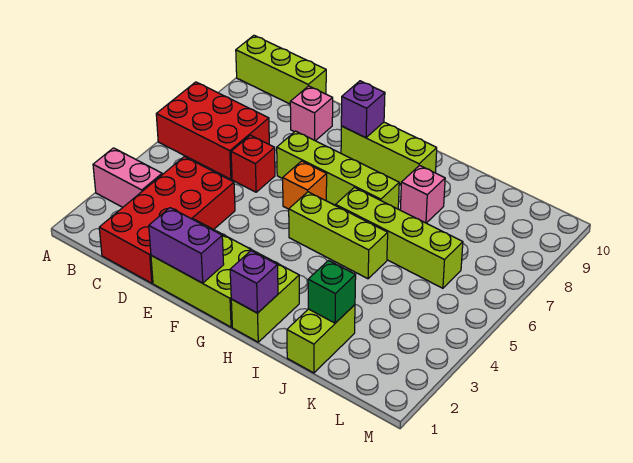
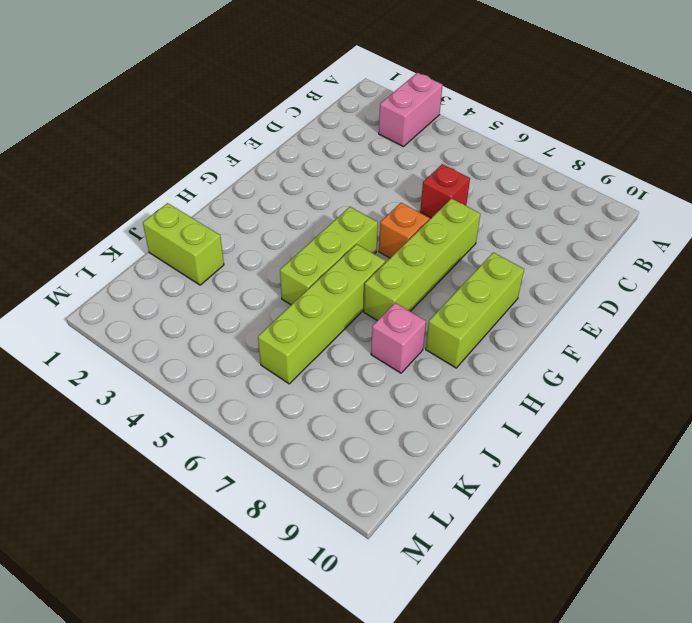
none -> red 2x3 brick [156,82,269,179]
none -> lime 1x3 brick [236,35,326,104]
none -> red 2x4 brick [99,157,235,283]

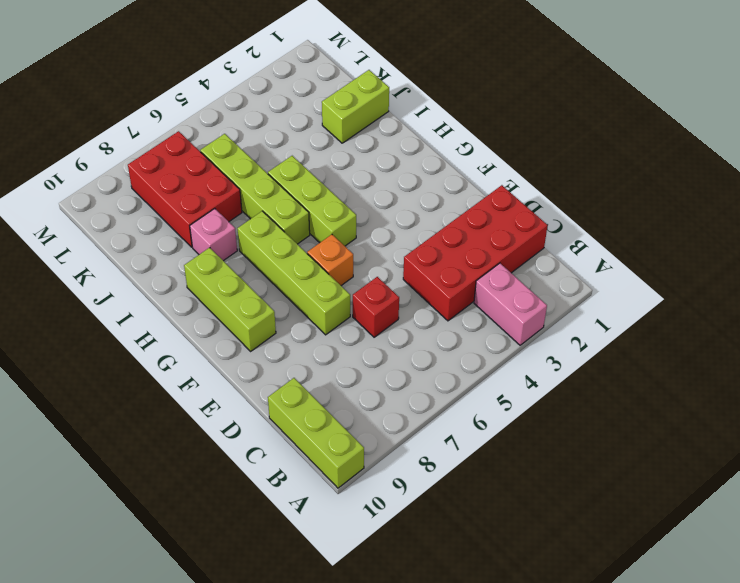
red 2x3 brick [128,131,242,247] -> red 2x3 brick moved to [156,82,269,179]
none -> pink 1x1 brick [290,86,333,141]
none -> lime 2x3 brick [151,219,272,327]
none -> lime 1x2 brick [231,261,299,342]

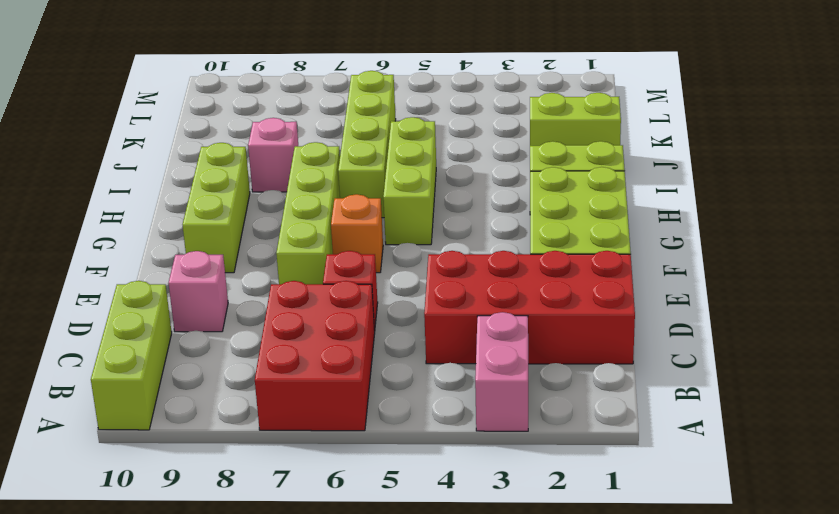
none -> purple 1x2 brick [149,208,224,283]
none -> purple 1x1 brick [341,81,385,138]
none -> purple 1x1 brick [230,251,278,313]

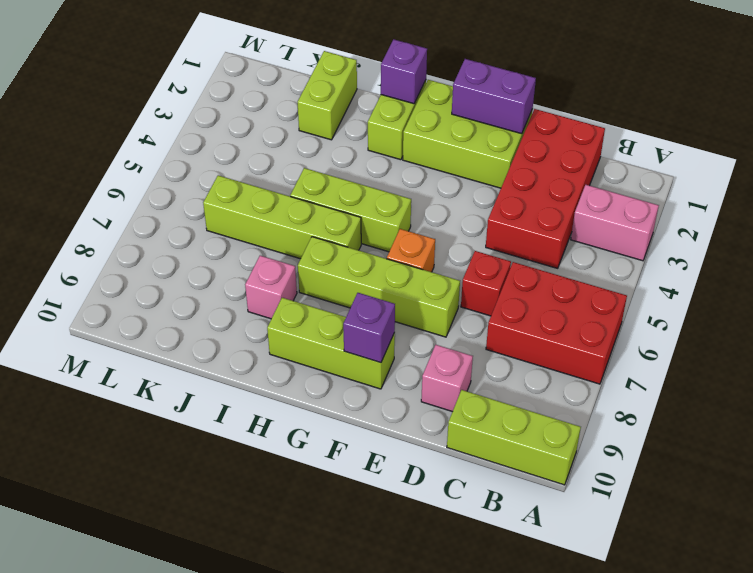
none -> green 1x1 brick [308,261,356,323]

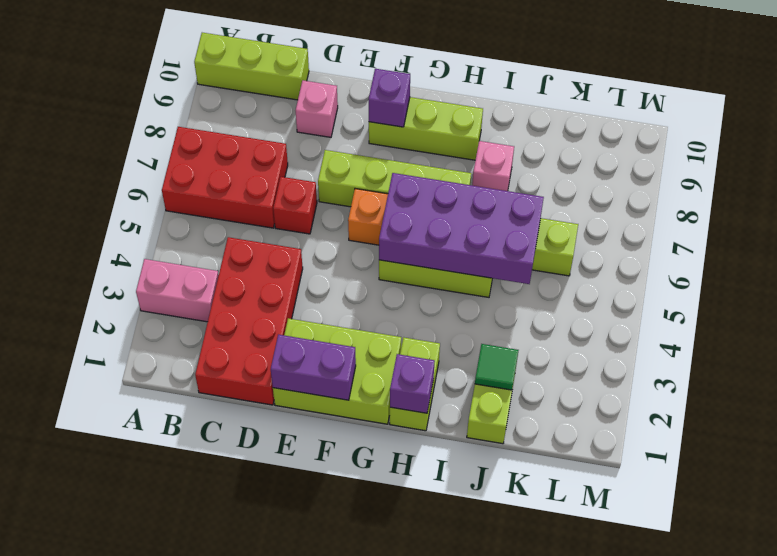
purple 2x4 brick [379,173,544,284] -> none
green 1x1 tile [475,344,519,390] -> green 1x1 brick [308,261,356,323]

